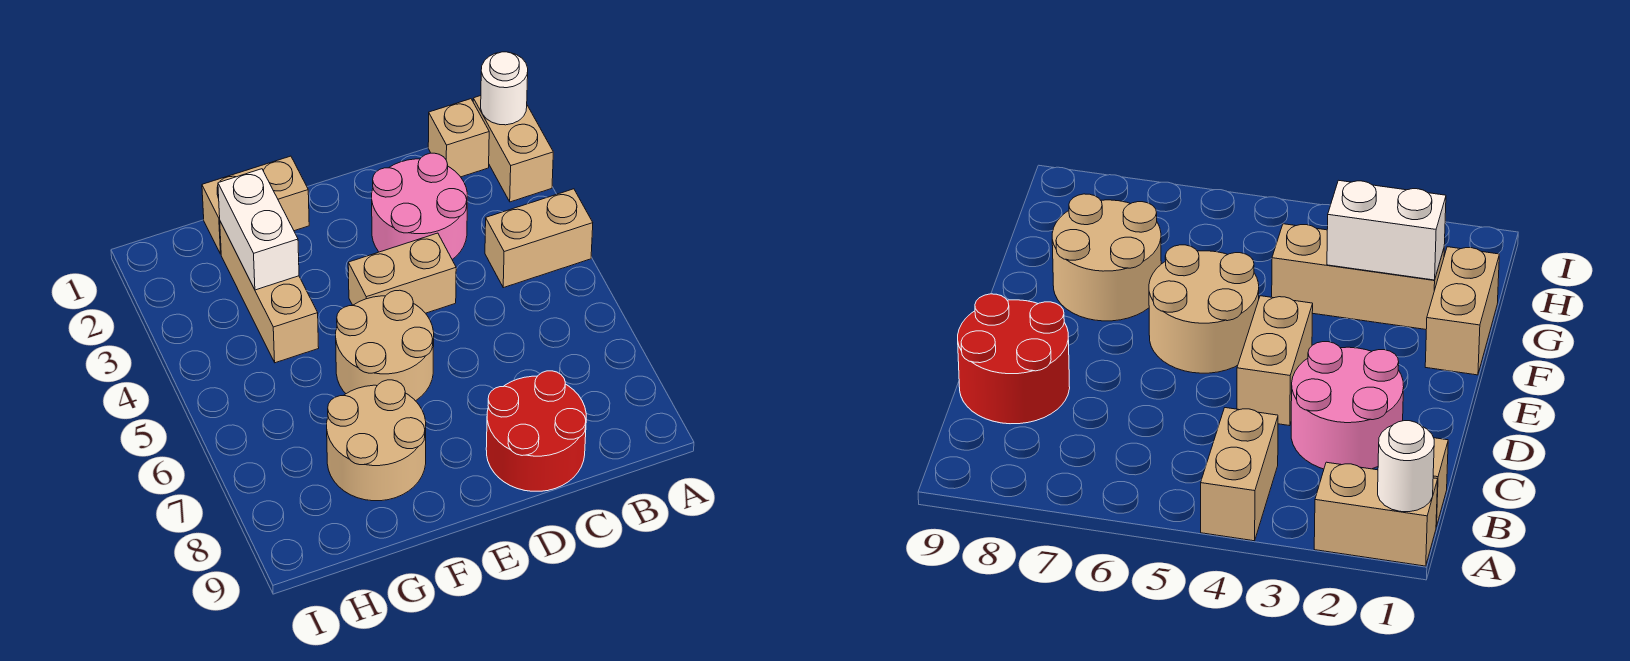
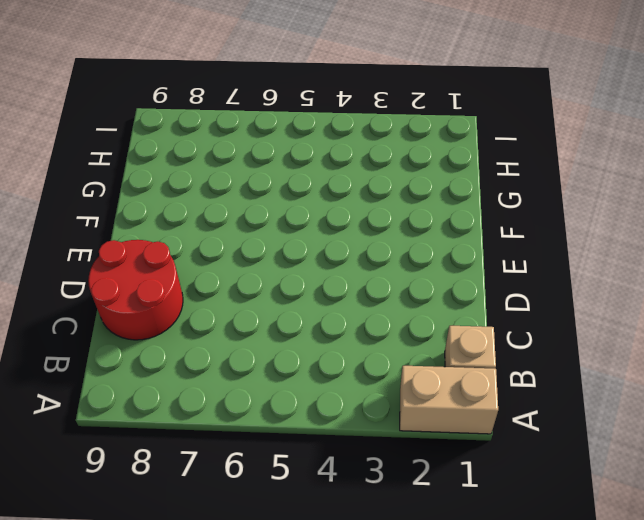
none -> tan 1x2 brick [485,189,593,288]
none -> pink 2x2 round brick [372,153,467,259]
none -> tan 1x2 brick [348,233,456,313]

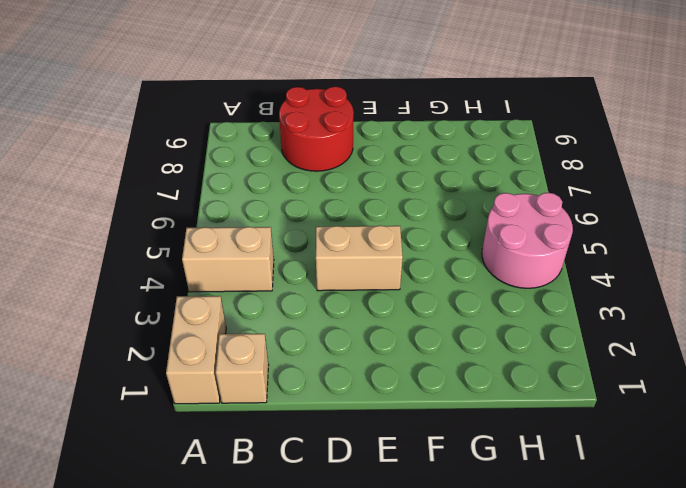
pink 2x2 round brick [482,193,573,288] -> pink 2x2 round brick moved to [372,153,467,259]
none -> tan 2x2 round brick [336,290,434,401]
none -> tan 1x2 brick [202,156,309,254]
none -> tan 2x2 round brick [327,380,426,501]

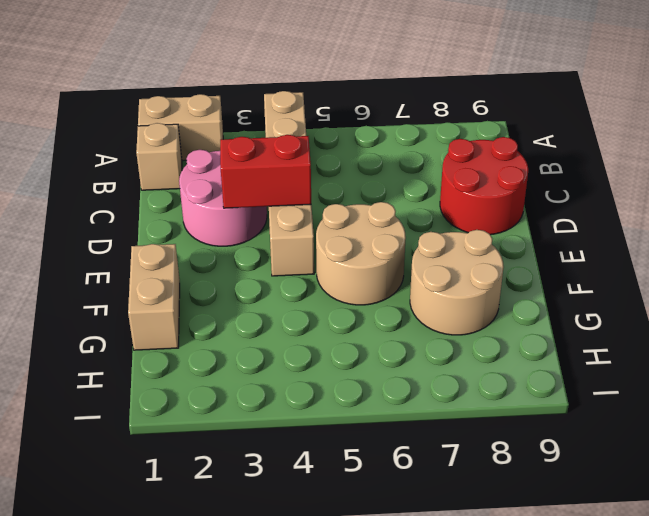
red 1x2 brick [220,135,311,208] -> none
none -> tan 1x3 brick [220,222,319,363]
none -> white 1x1 round brick [481,52,528,125]
none -> white 1x2 brick [218,169,299,290]

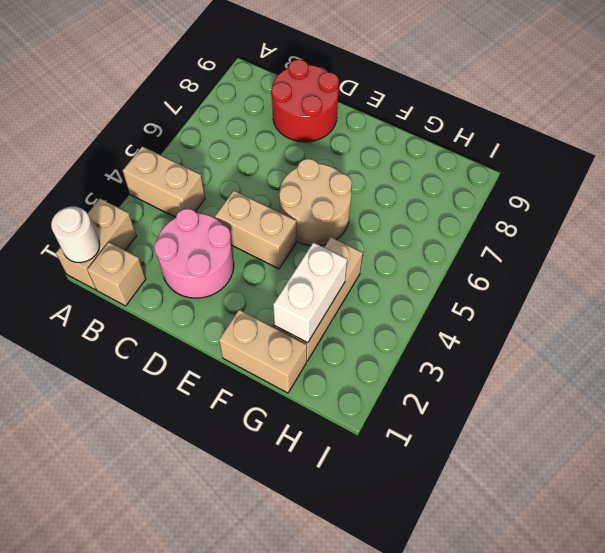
none -> tan 2x2 round brick [327,380,426,501]

